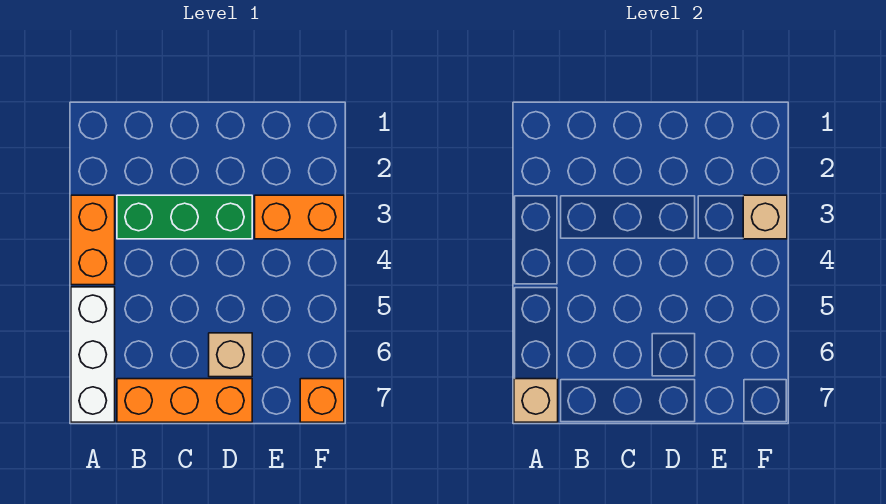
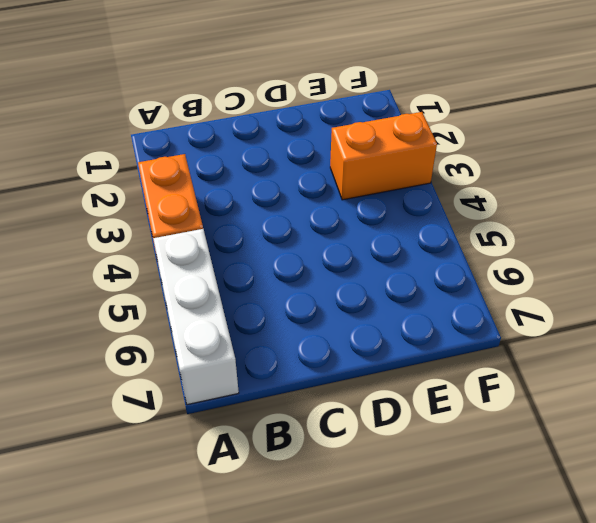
none -> green 1x3 brick [117,195,252,239]
none -> orange 1x3 brick [117,379,252,422]

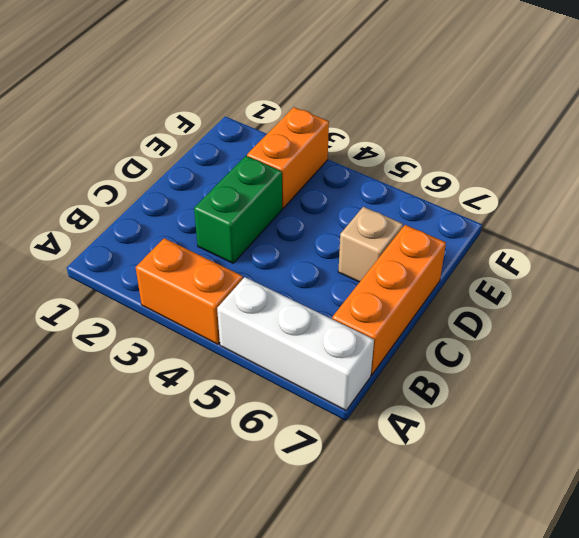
green 1x2 brick [194,156,282,263] -> green 1x3 brick [117,195,252,239]
none -> orange 1x1 brick [300,379,344,422]
none -> tan 1x1 brick [514,379,558,422]

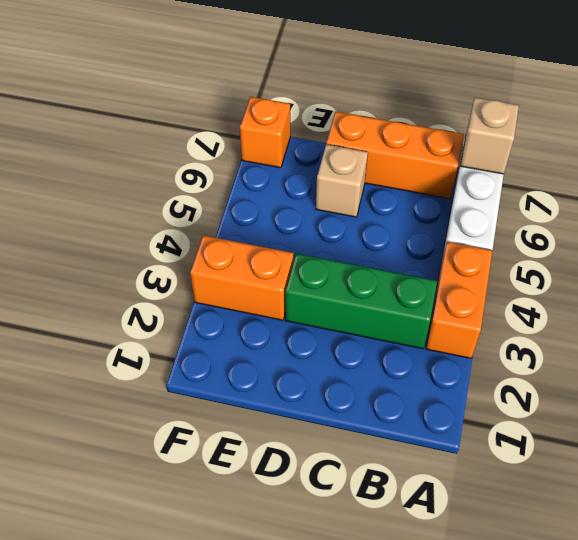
none -> tan 1x1 brick [743,195,787,239]

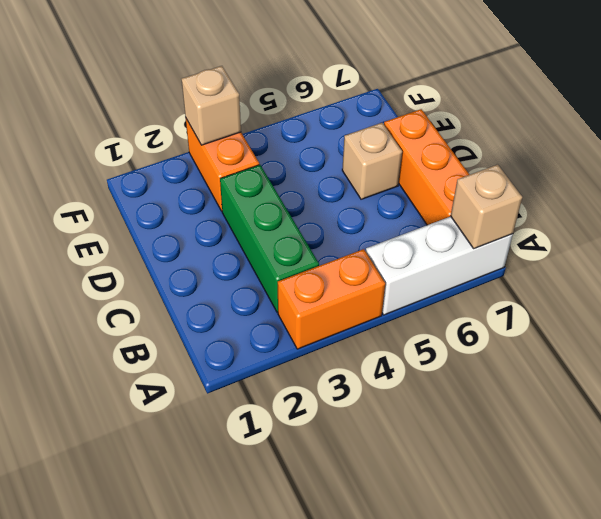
none -> orange 1x1 brick [300,379,344,422]

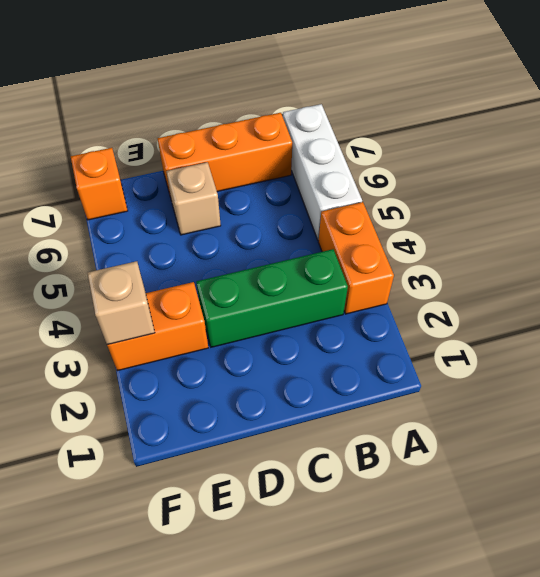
none -> tan 1x1 brick [514,379,558,422]

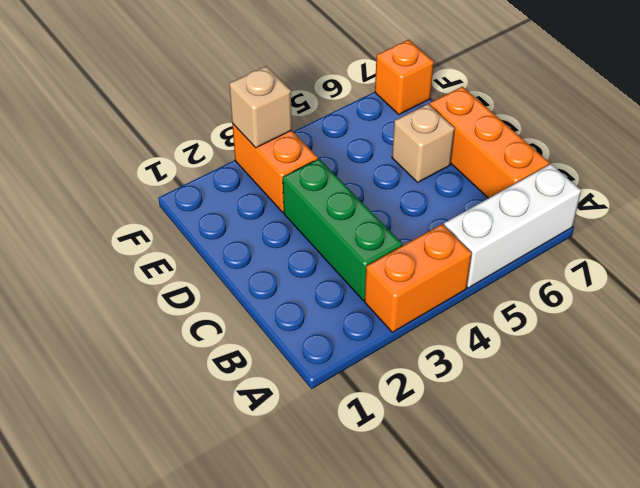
none -> tan 1x1 brick [514,379,558,422]

